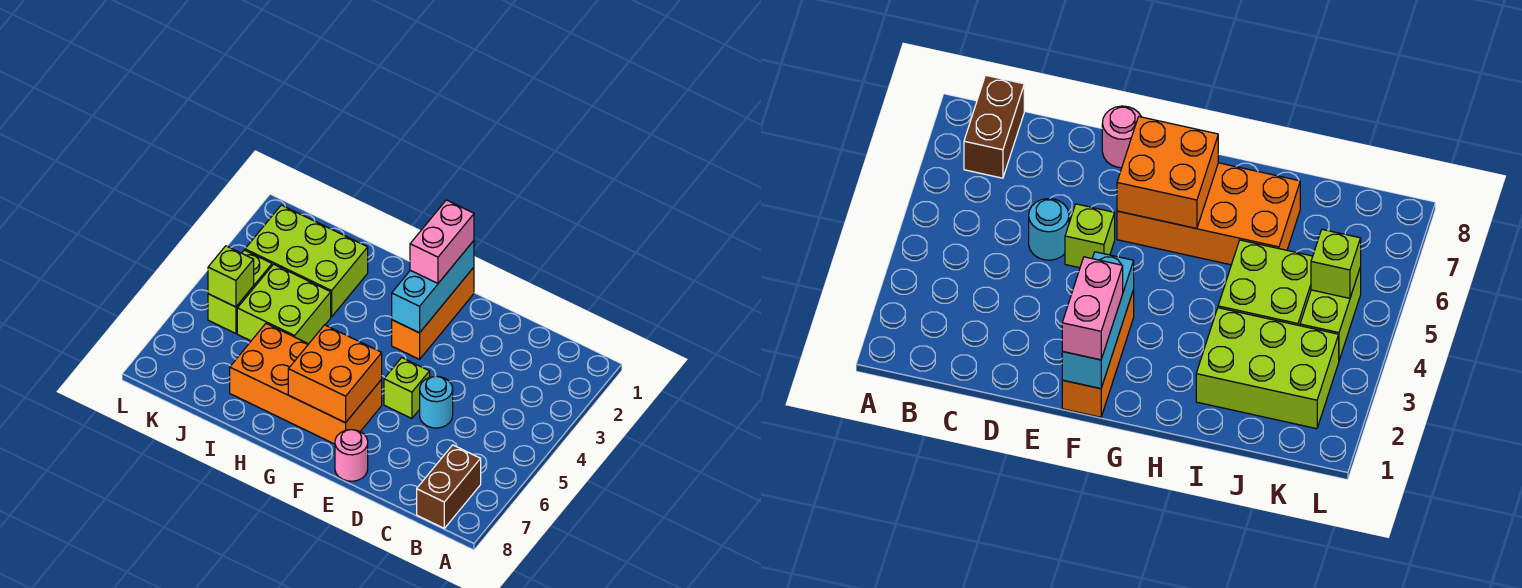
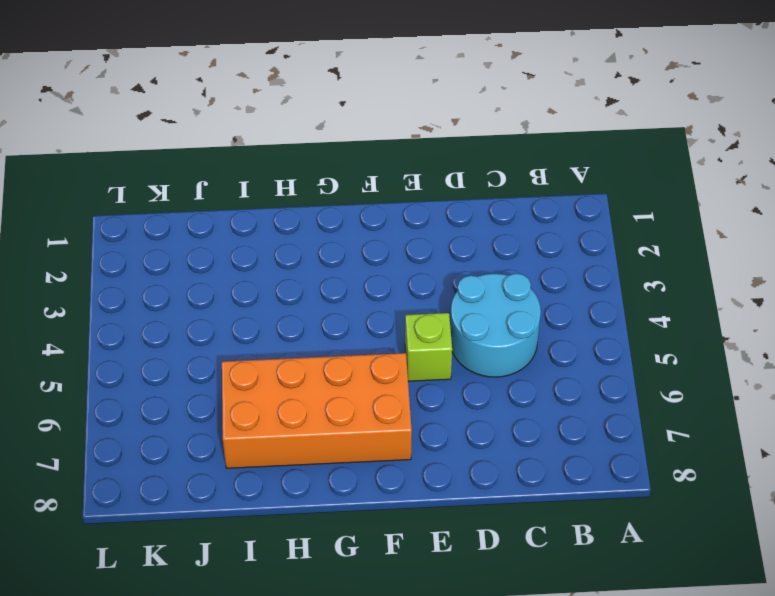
cyan 2x2 round brick [450,274,541,377] -> cyan 1x1 round brick [420,376,453,428]
none -> brown 1x2 brick [417,445,481,528]
none -> pink 1x1 round brick [335,430,368,481]
none -> orange 1x3 brick [392,267,474,359]

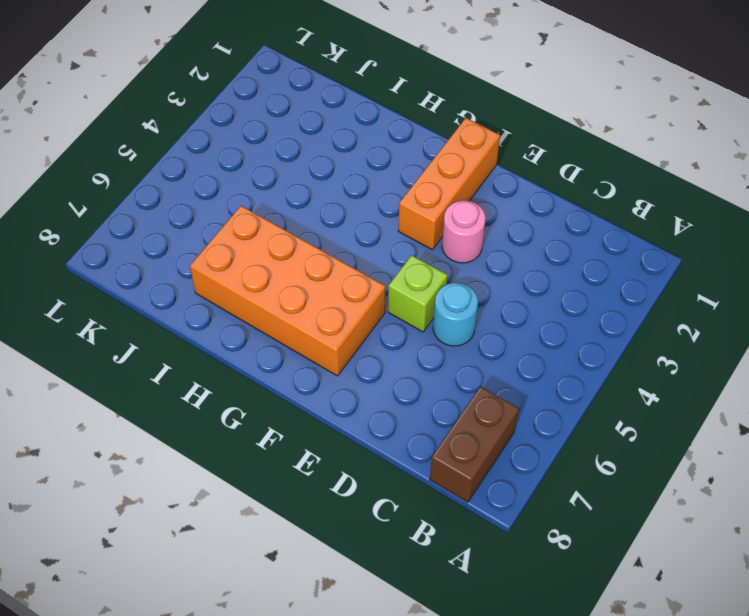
pink 1x1 round brick [442,200,486,263] -> pink 1x1 round brick moved to [335,430,368,481]
none -> lime 2x3 brick [245,205,368,317]
none -> lime 2x2 brick [237,264,331,344]
none -> lime 1x2 brick [208,250,272,334]

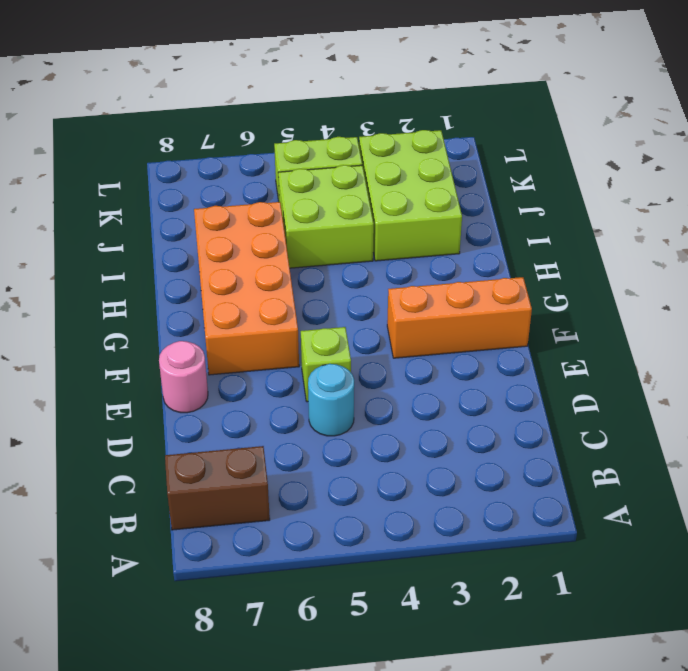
none -> cyan 1x3 brick [392,241,474,333]
none -> orange 2x2 brick [288,325,382,423]
none -> lime 1x1 brick [208,246,254,307]

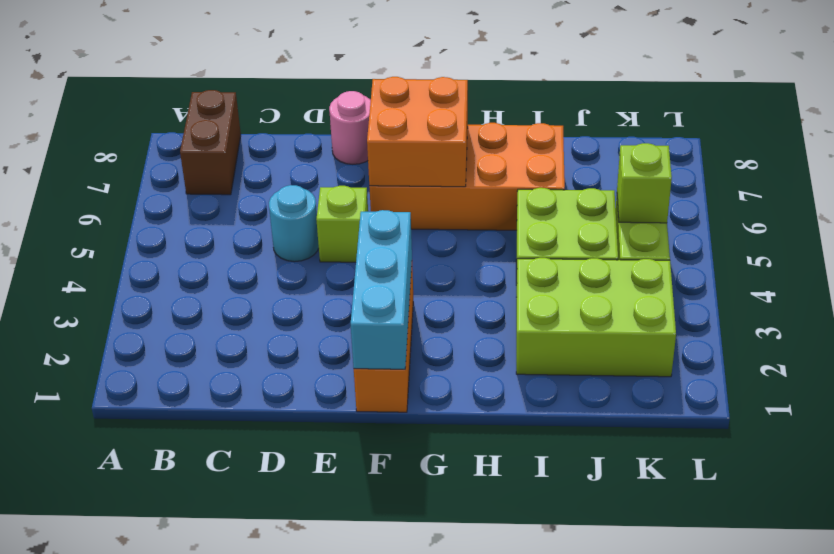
none -> pink 1x2 brick [410,200,474,283]

